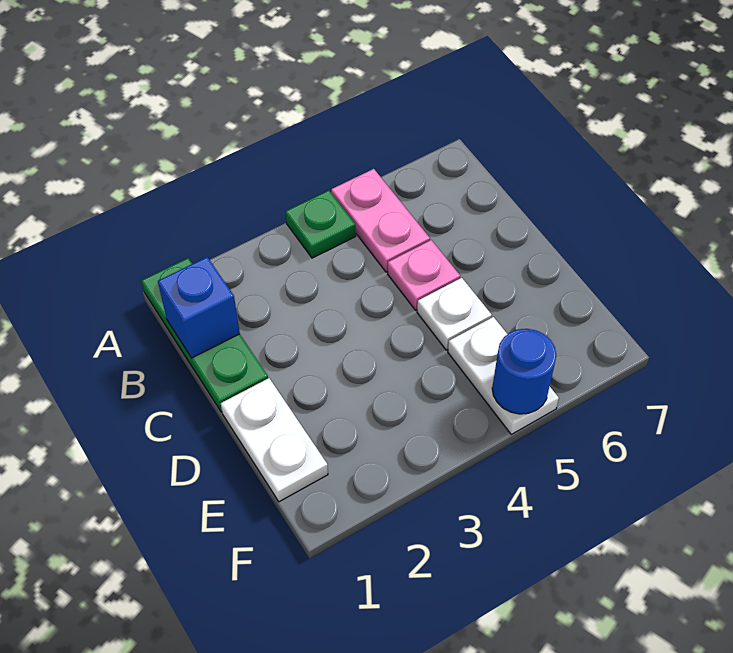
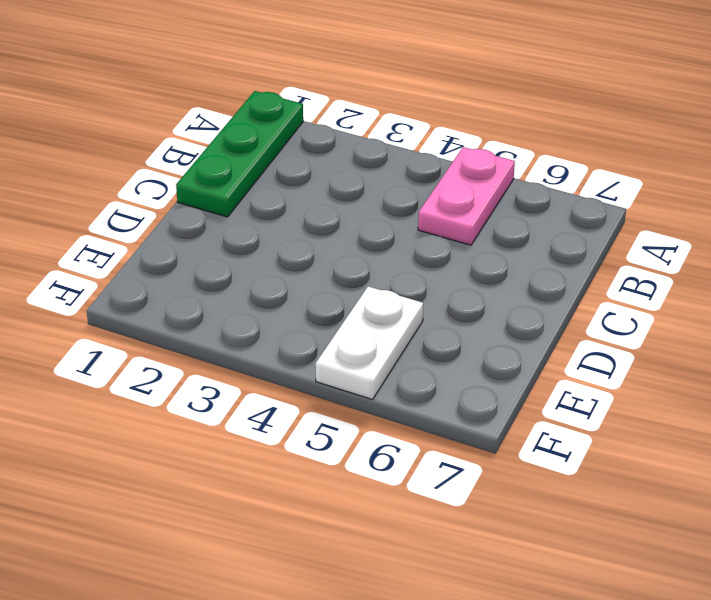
none -> green 1x1 plate [286,190,356,258]
none -> pink 1x1 plate [388,240,460,310]

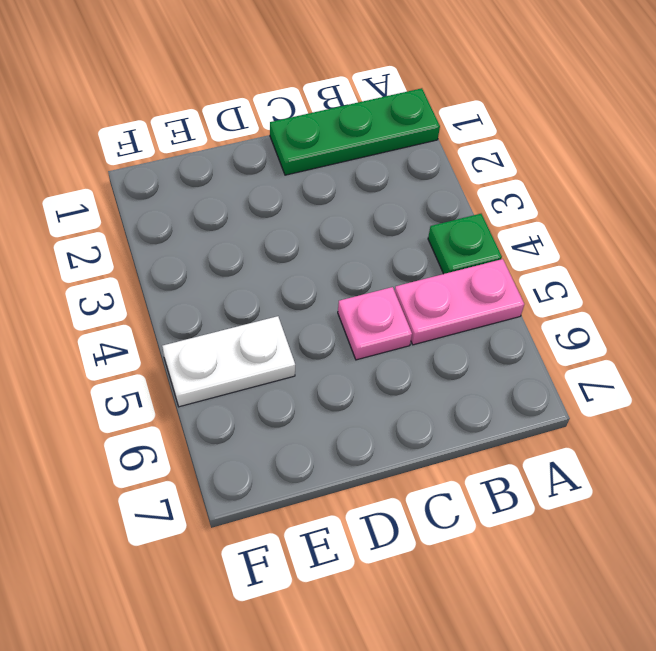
none -> white 1x2 plate [221,378,328,502]
none -> white 1x1 plate [417,278,492,350]

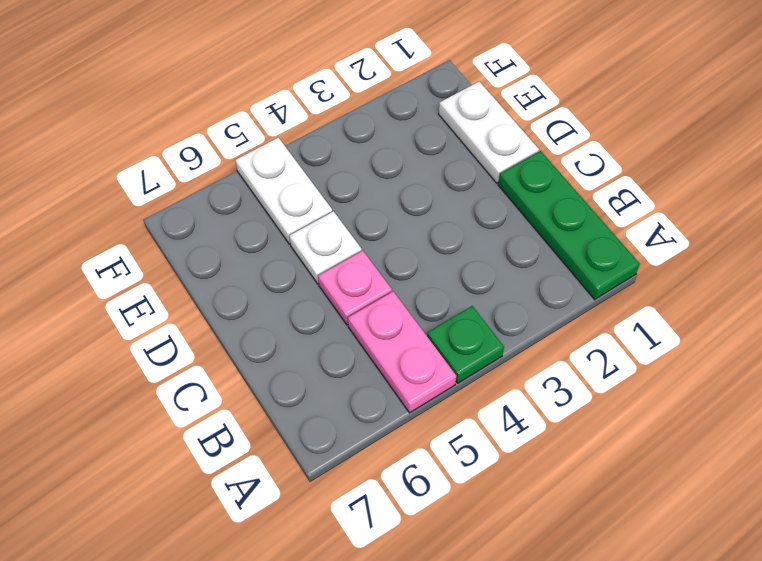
none -> blue 1x1 brick [158,257,240,358]
none -> blue 1x1 round brick [492,329,556,414]

